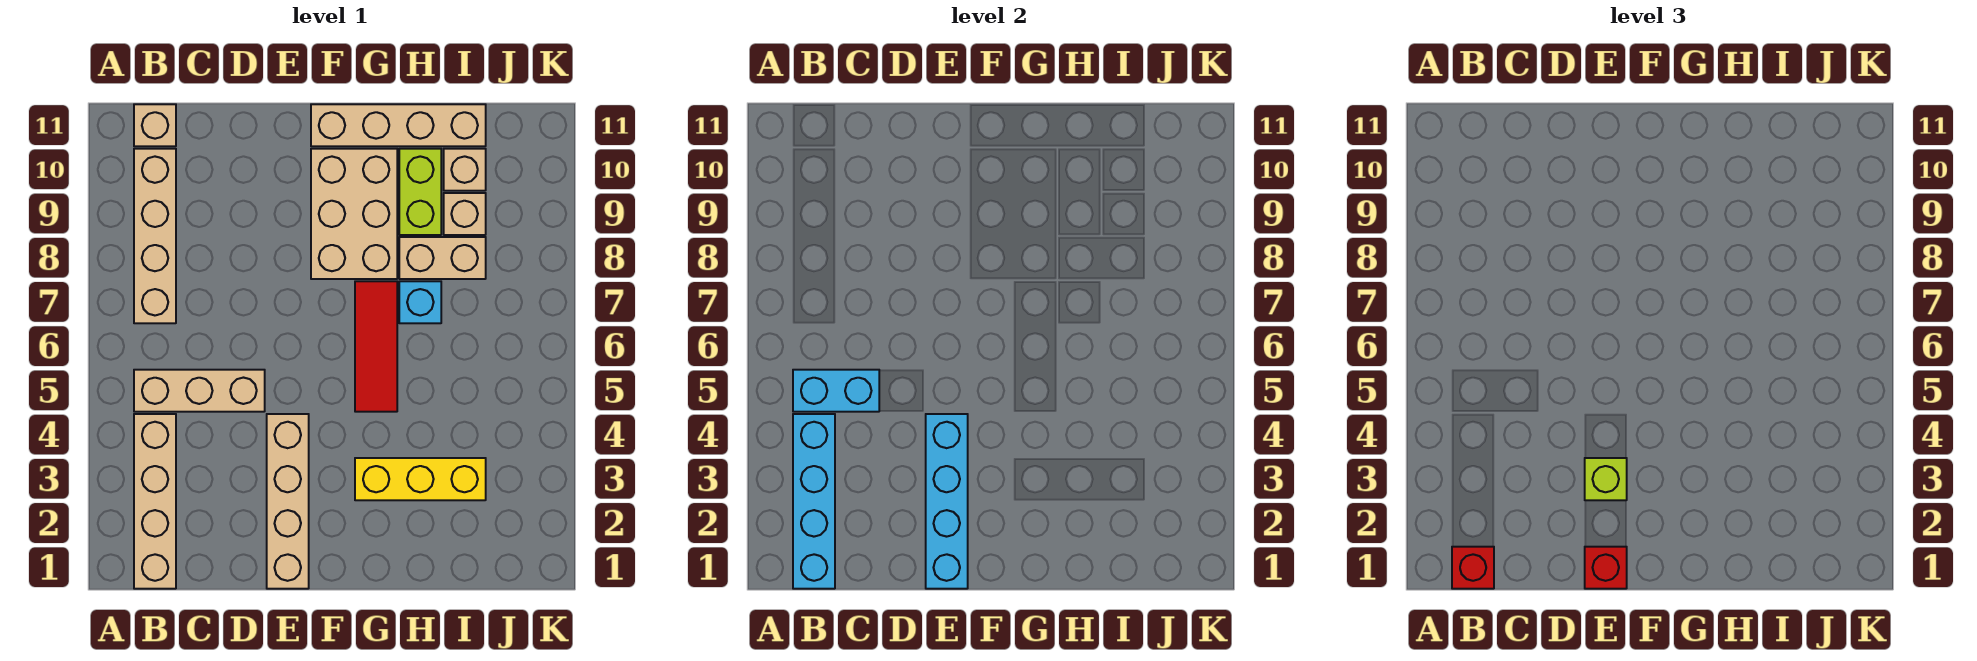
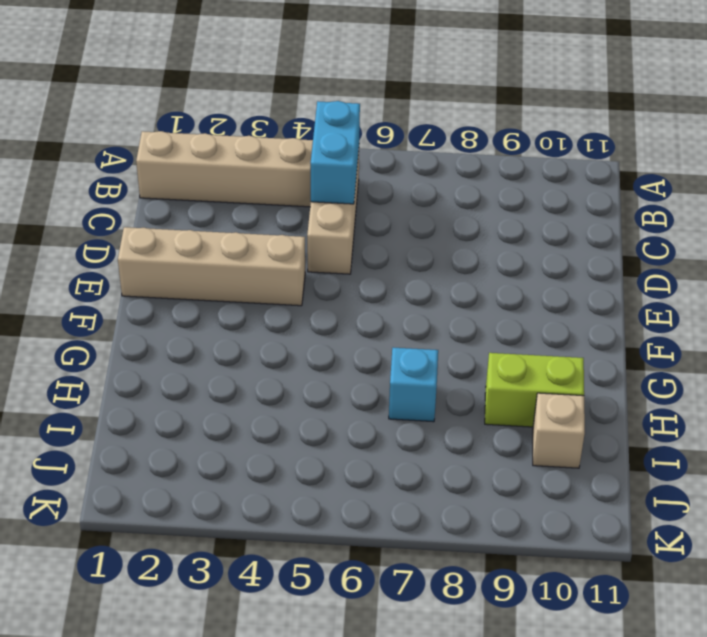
none -> tan 1x4 brick [134,149,176,323]
none -> tan 1x1 brick [134,104,176,146]
none -> tan 2x3 brick [311,149,397,279]

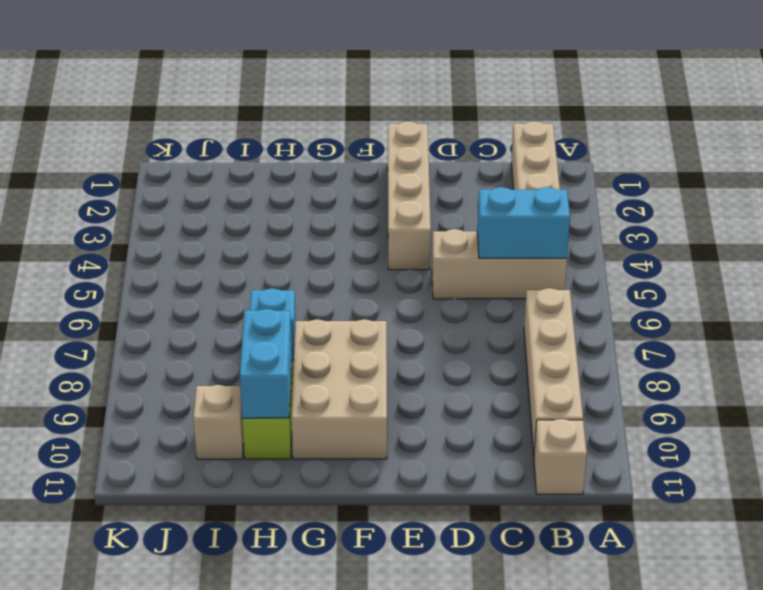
cyan 1x2 brick [240,309,292,418] -> none
none -> tan 1x4 brick [311,104,486,146]
none -> yellow 1x3 brick [355,458,486,500]
none -> red 1x3 tile [355,281,397,412]

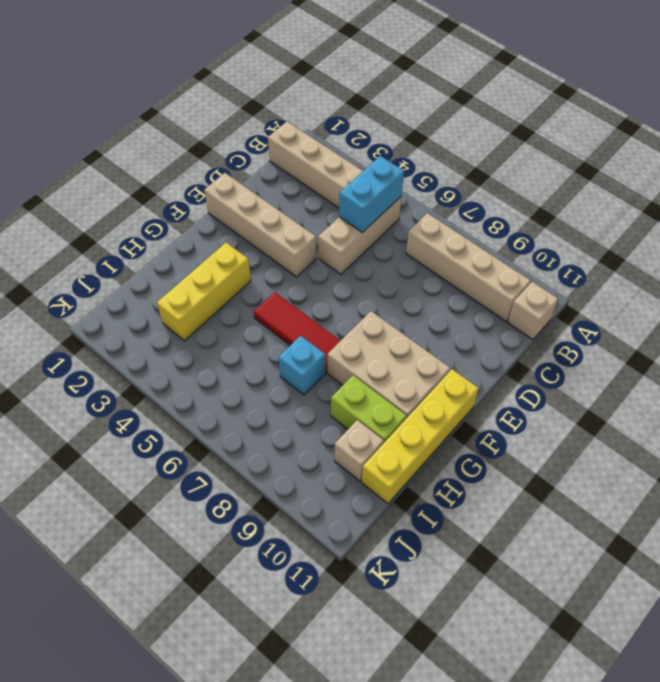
yellow 1x4 brick [362,369,479,504] -> tan 1x4 brick [311,104,486,146]
none -> tan 1x2 brick [399,237,486,279]
none -> tan 1x1 brick [444,193,486,235]
none -> cyan 1x4 brick [793,414,835,589]

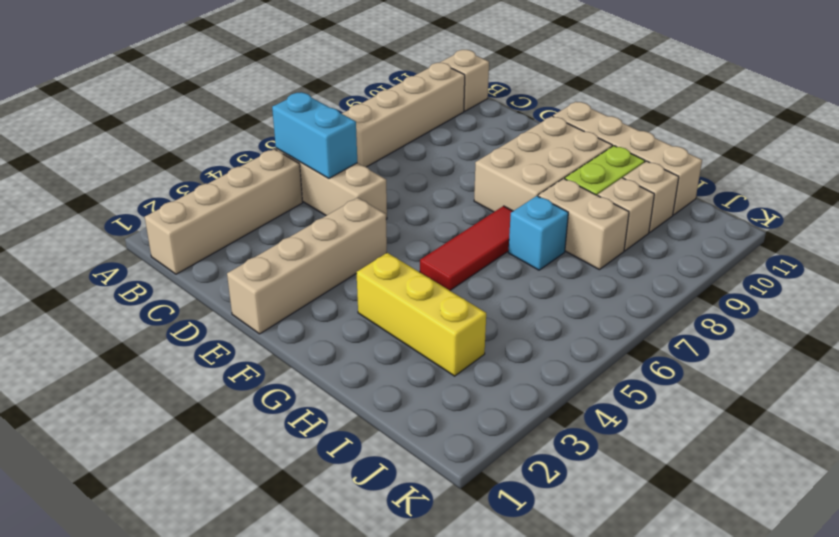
none -> cyan 1x4 brick [793,414,835,589]
none -> cyan 1x4 brick [926,414,968,589]
none -> red 1x1 brick [1452,547,1494,589]

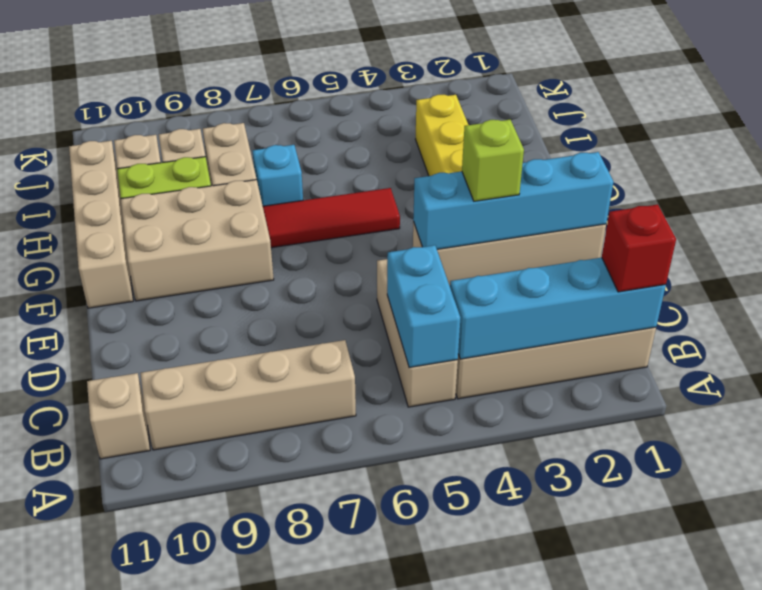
none -> red 1x1 brick [1585,547,1627,589]

